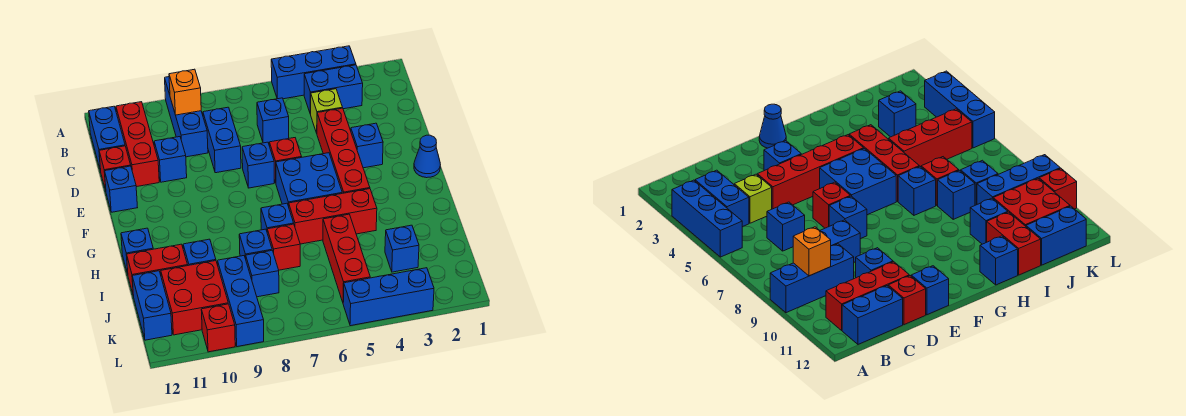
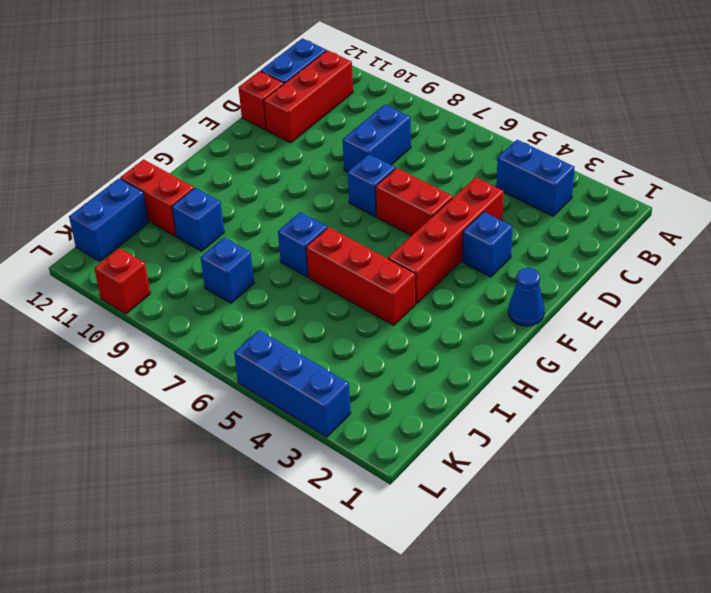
red 1x2 brick [376,168,453,236] -> red 1x1 brick [269,138,302,183]
none -> blue 1x3 brick [271,46,356,99]
none -> blue 1x3 brick [165,77,208,157]
none -> lime 1x1 brick [311,89,343,133]
none -> blue 1x1 brick [257,98,289,143]

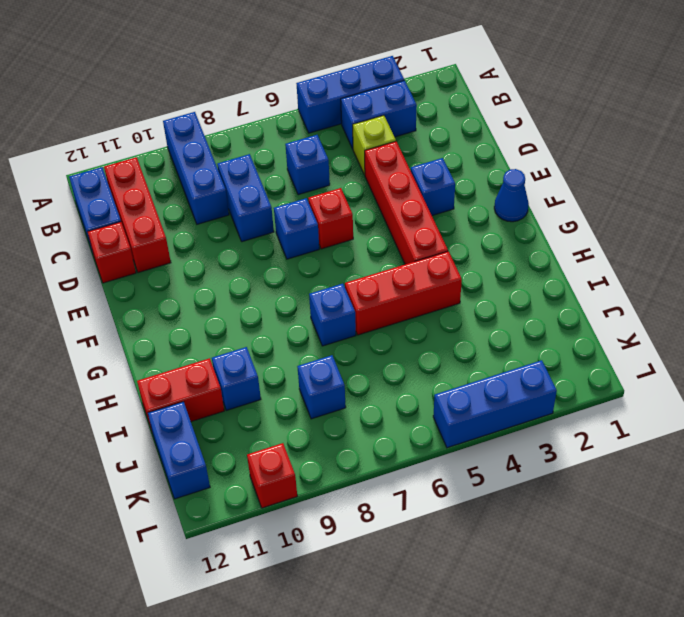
none -> blue 1x1 brick [154,137,187,182]
none -> blue 1x1 brick [105,166,138,212]
none -> blue 2x2 brick [276,153,342,206]
none -> blue 1x1 brick [121,228,153,274]

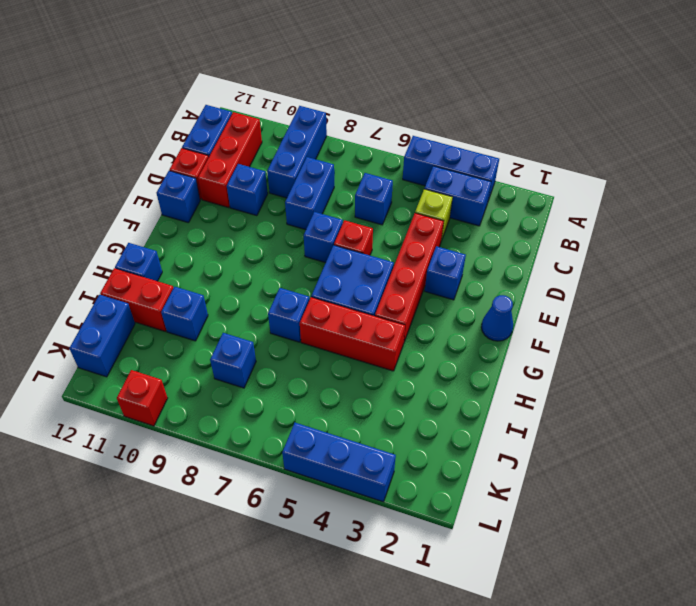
none -> red 1x3 brick [323,214,370,302]
none -> red 1x1 brick [267,224,300,270]
none -> blue 1x1 brick [239,229,272,259]
none -> blue 1x1 brick [385,225,419,272]

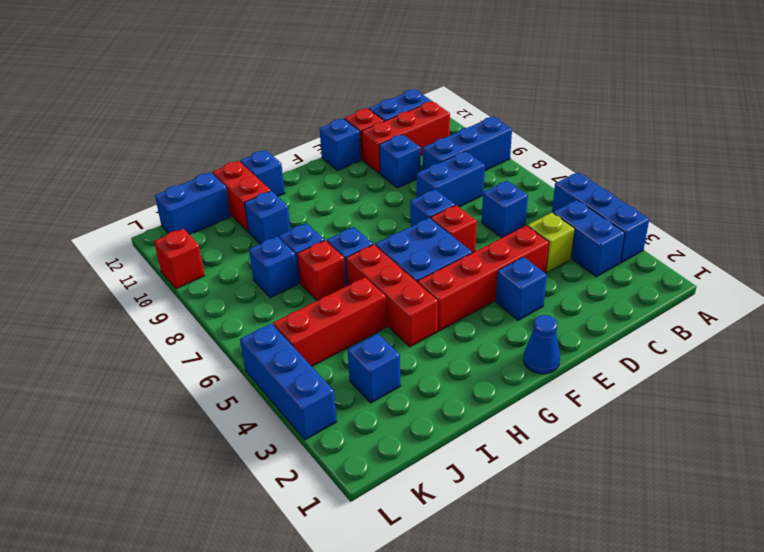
none -> blue 1x3 brick [218,256,264,347]
none -> red 2x2 brick [161,261,228,335]
none -> orange 1x1 brick [169,69,201,115]

